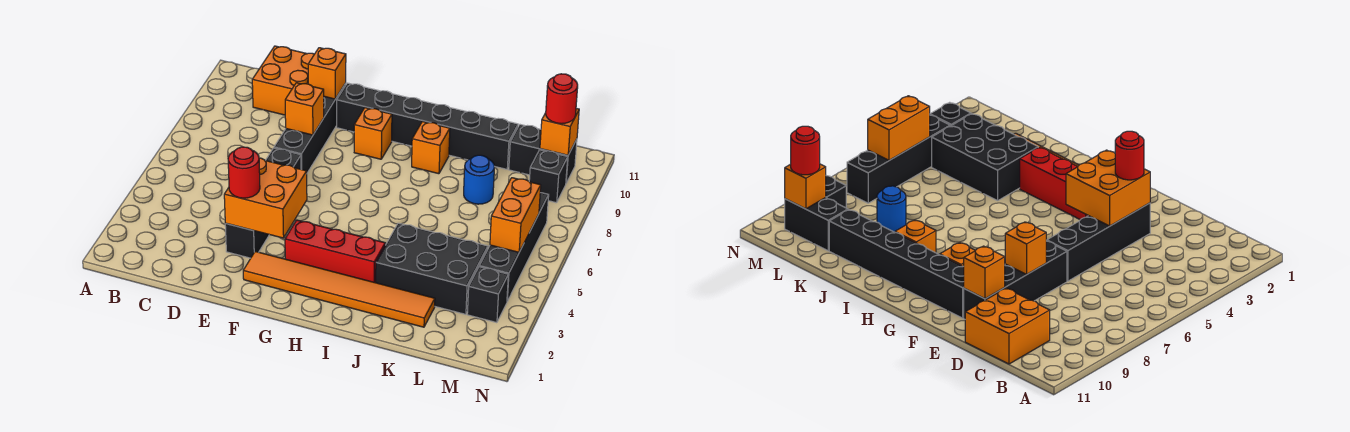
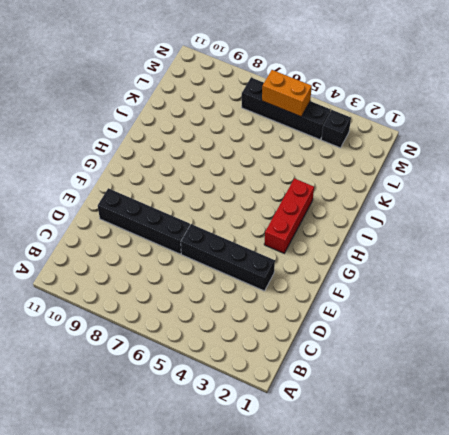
none -> orange 2x2 brick [252,46,314,115]
none -> orange 1x6 tile [243,251,435,327]
none -> black 1x6 brick [337,83,518,169]

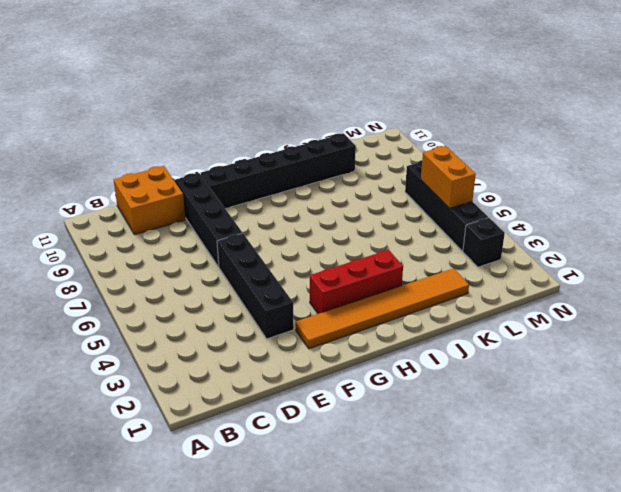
none -> orange 1x1 brick [354,108,392,159]
none -> orange 1x1 brick [412,121,450,174]
none -> black 2x3 brick [376,223,488,314]

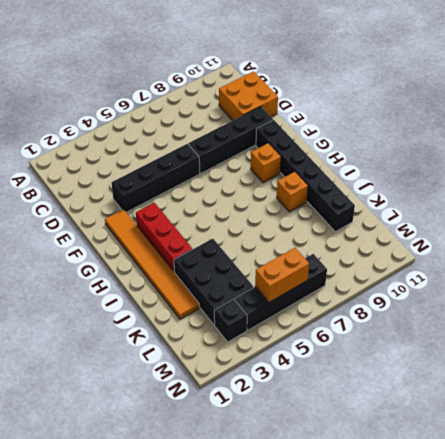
none -> blue 1x1 round brick [464,155,495,204]
none -> black 1x2 brick [509,125,577,183]
none -> black 1x1 brick [529,150,568,203]

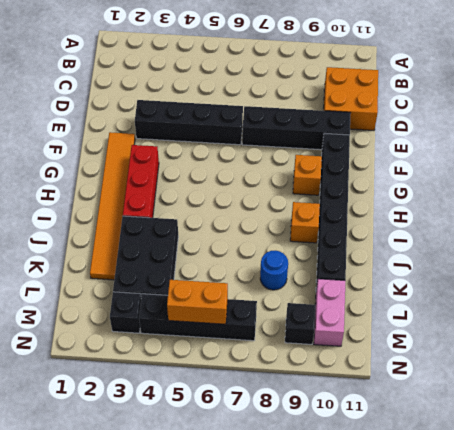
pink 1x2 brick [314,279,346,346] -> black 1x2 brick [509,125,577,183]
none -> orange 2x2 brick [224,158,307,238]
none -> orange 1x1 brick [285,83,324,135]
none -> orange 1x1 brick [308,48,346,99]

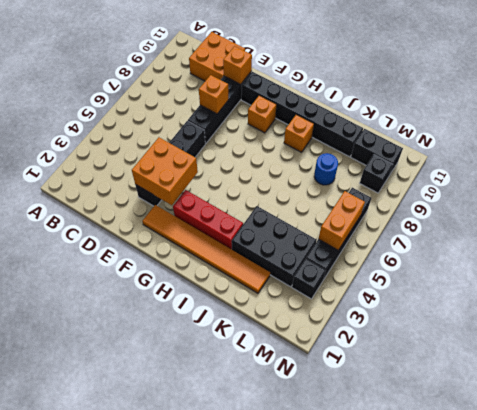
none -> orange 1x1 brick [540,108,579,155]
none -> red 1x1 round brick [228,147,260,198]
none -> red 1x1 round brick [546,74,578,124]

